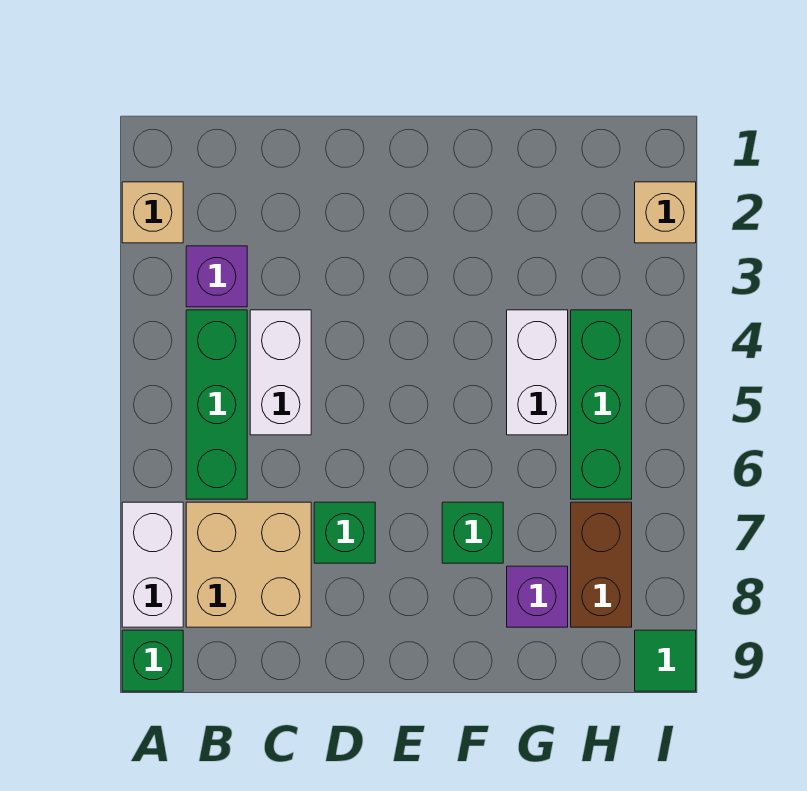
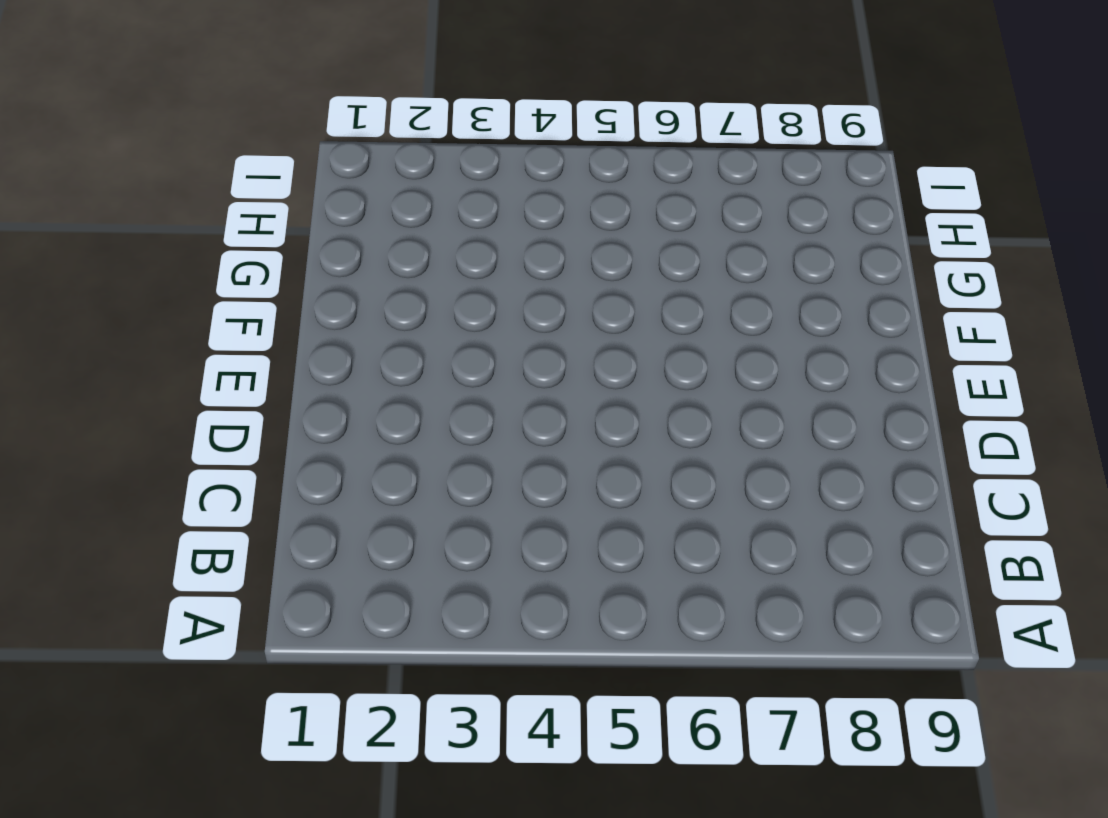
none -> tan 1x1 brick [122,182,183,243]
none -> white 1x2 brick [122,502,183,627]
none -> green 1x1 brick [122,630,183,691]

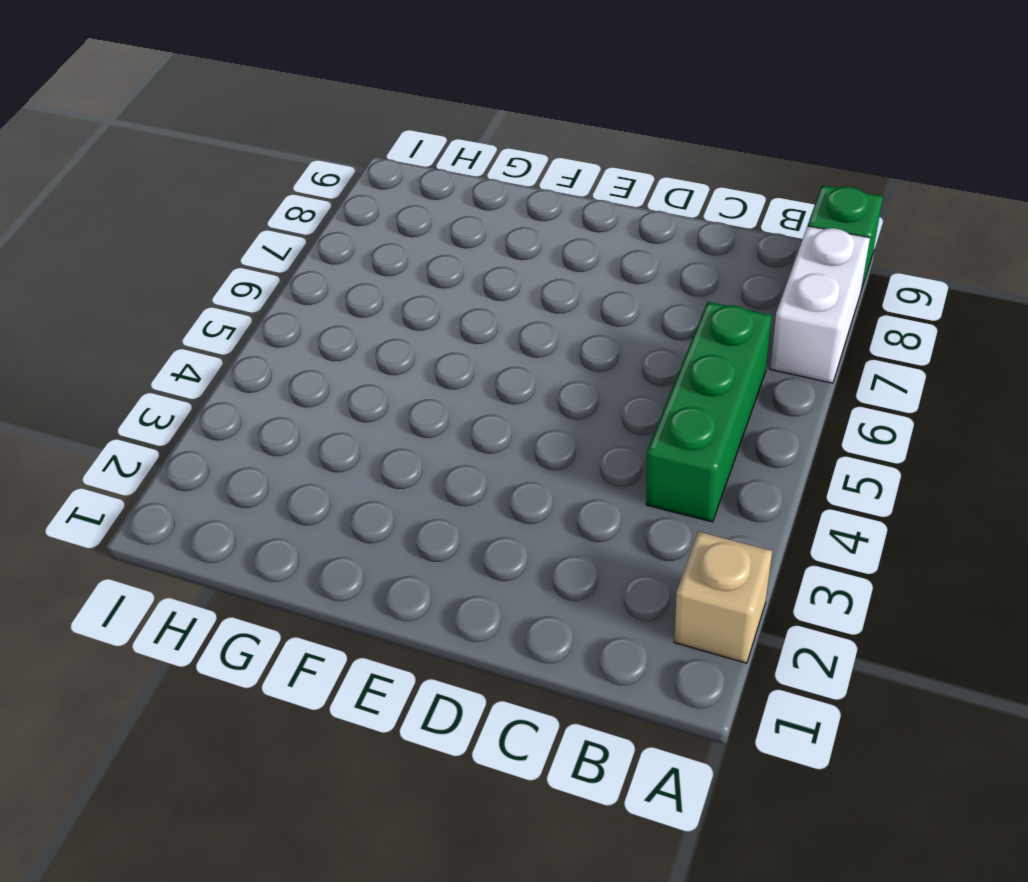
none -> purple 1x1 brick [186,246,247,307]
none -> tan 2x2 brick [186,502,311,627]
none -> white 1x2 brick [250,310,311,435]

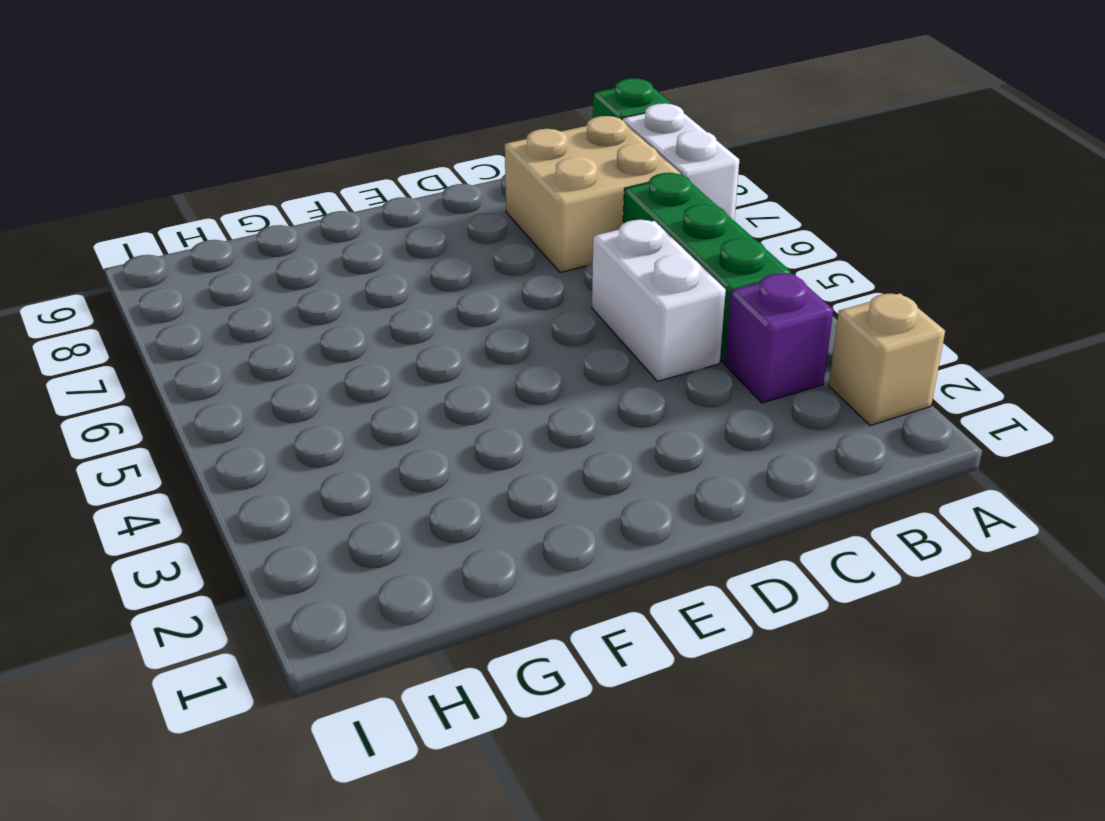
none -> green 1x1 brick [314,502,375,563]
none -> green 1x1 brick [442,502,503,563]
none -> white 1x2 brick [507,310,568,435]

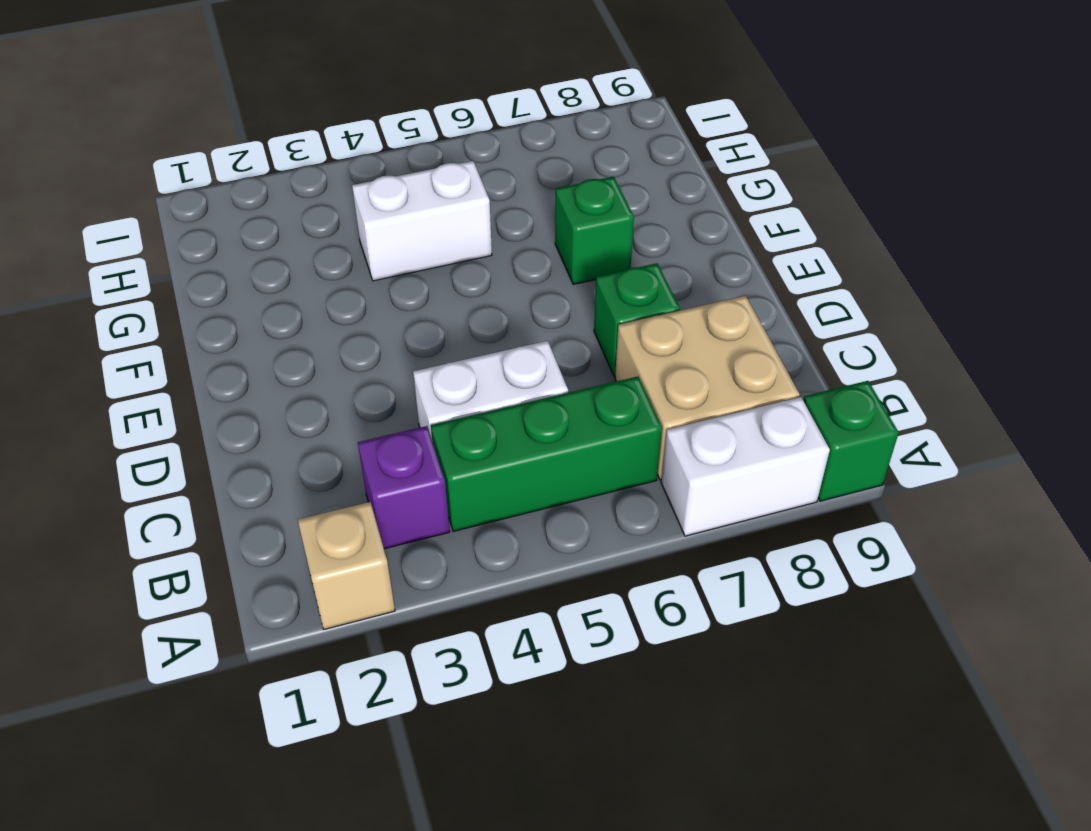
none -> purple 1x1 brick [507,566,568,627]
none -> green 1x3 brick [571,310,632,499]
none -> brown 1x2 brick [571,502,632,627]

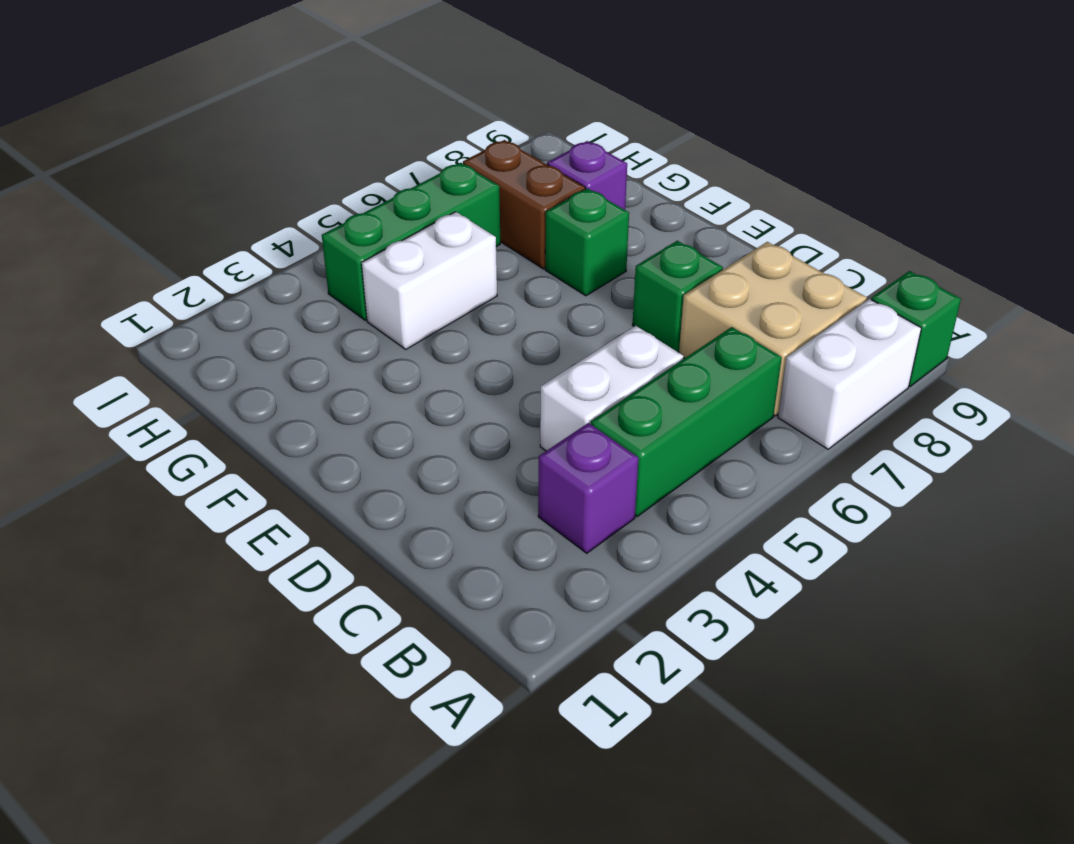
brown 1x2 brick [463,140,585,269] -> brown 1x2 brick turned to [571,502,632,627]
none -> tan 1x1 brick [122,182,183,243]
none -> tan 1x1 brick [635,182,696,243]
none -> green 1x1 tile [635,630,696,691]

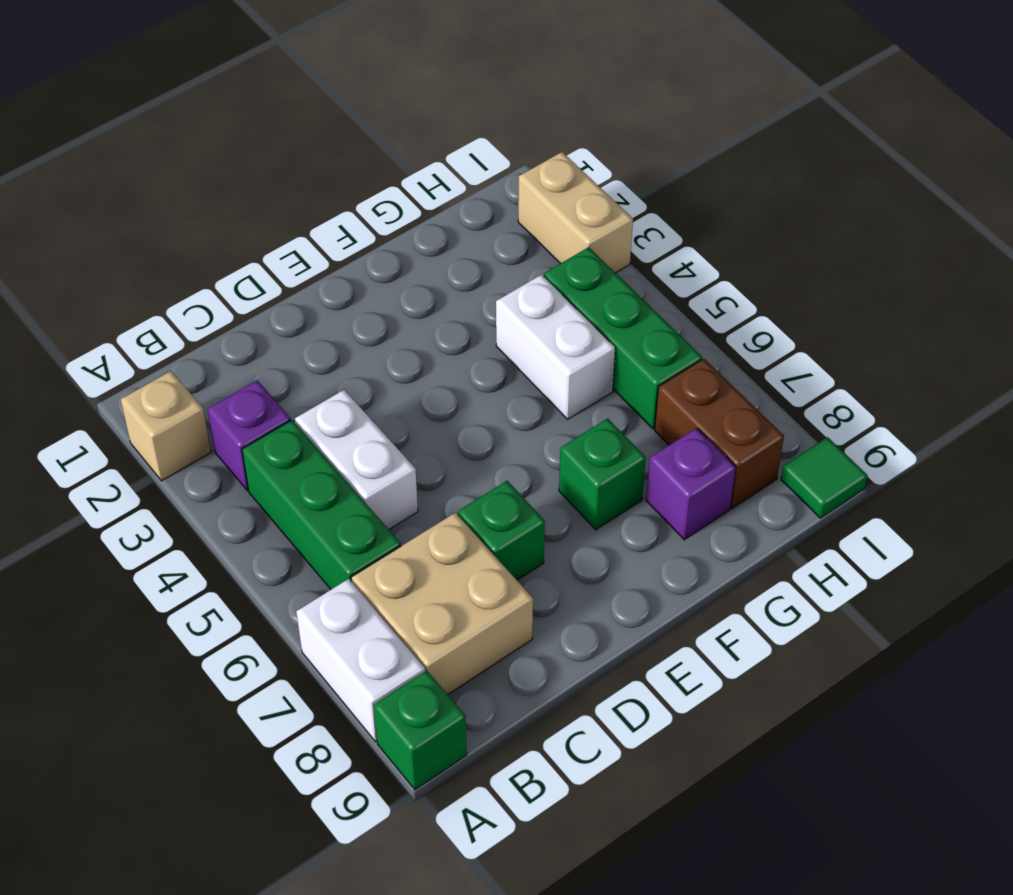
tan 1x2 brick [518,152,633,273] -> tan 1x1 brick [635,182,696,243]

